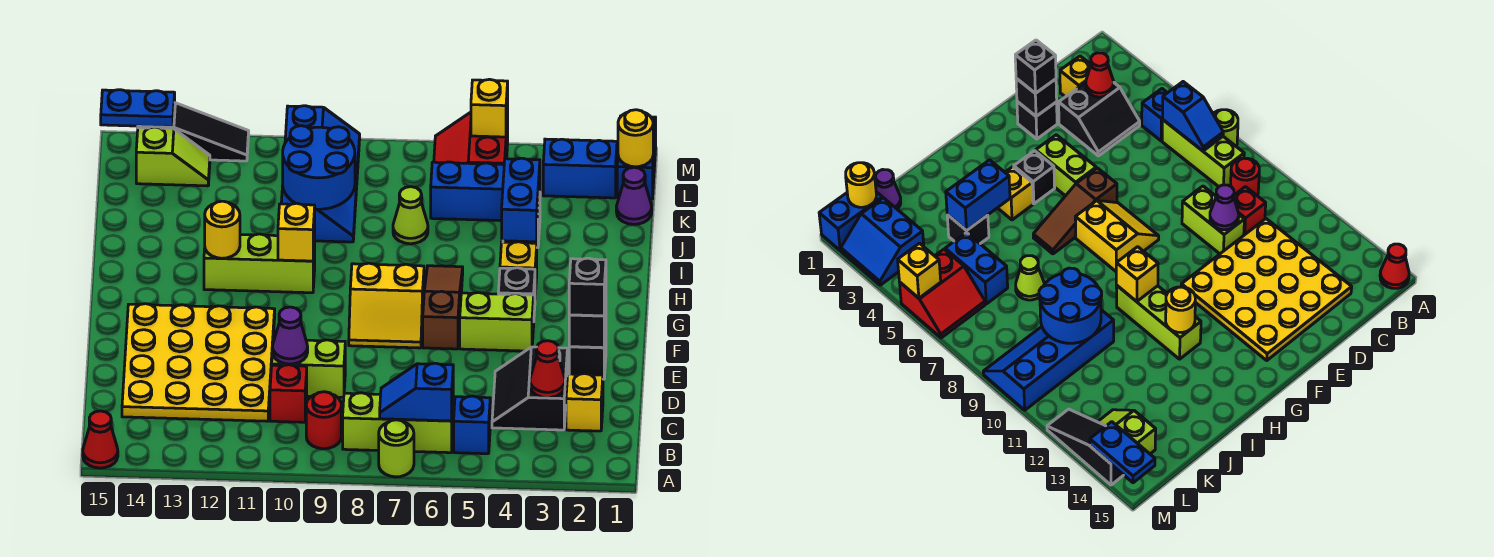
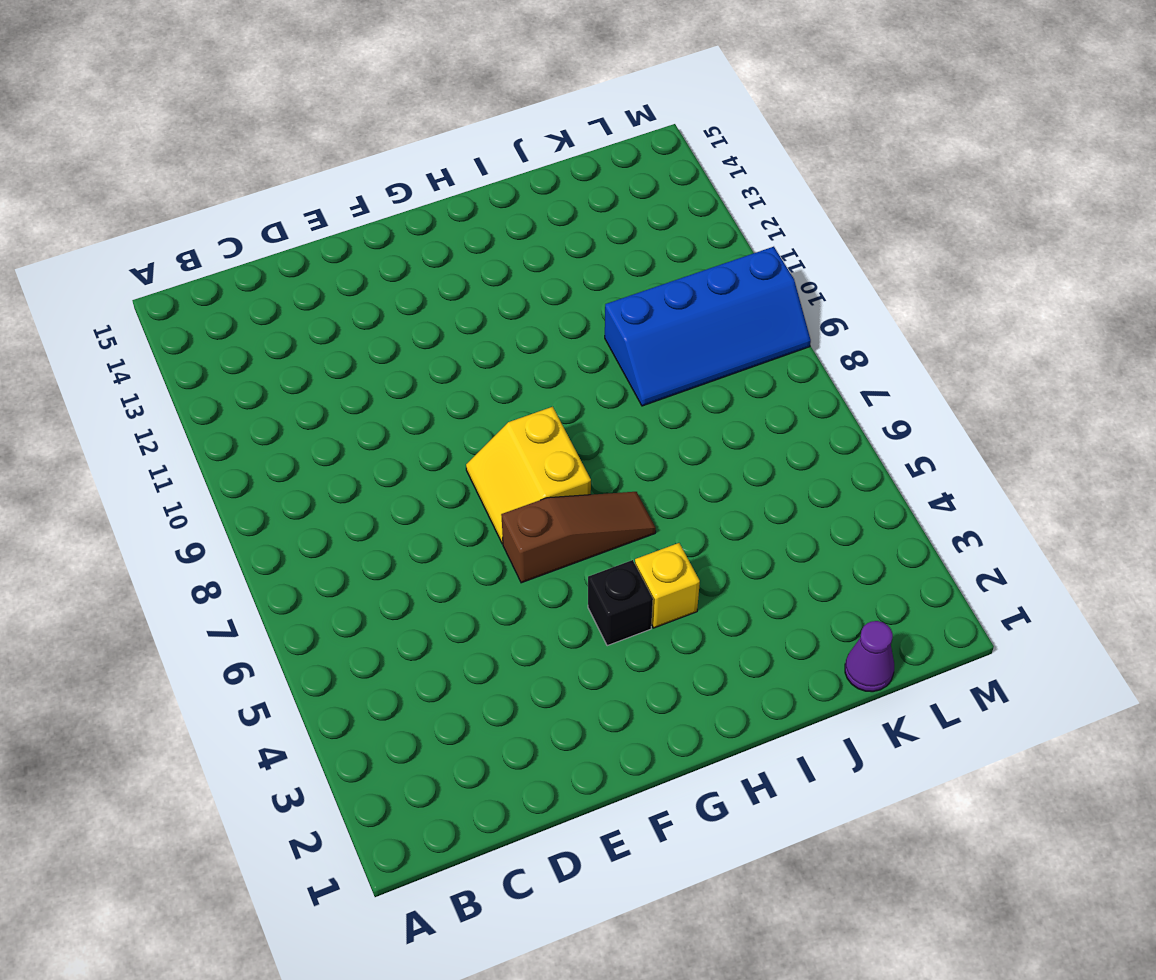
none -> lime 1x1 round brick [379,420,414,477]
none -> red 1x1 cone [83,411,118,468]
none -> blue 1x1 brick [454,396,490,454]
none -> lime 1x3 brick [343,393,453,453]

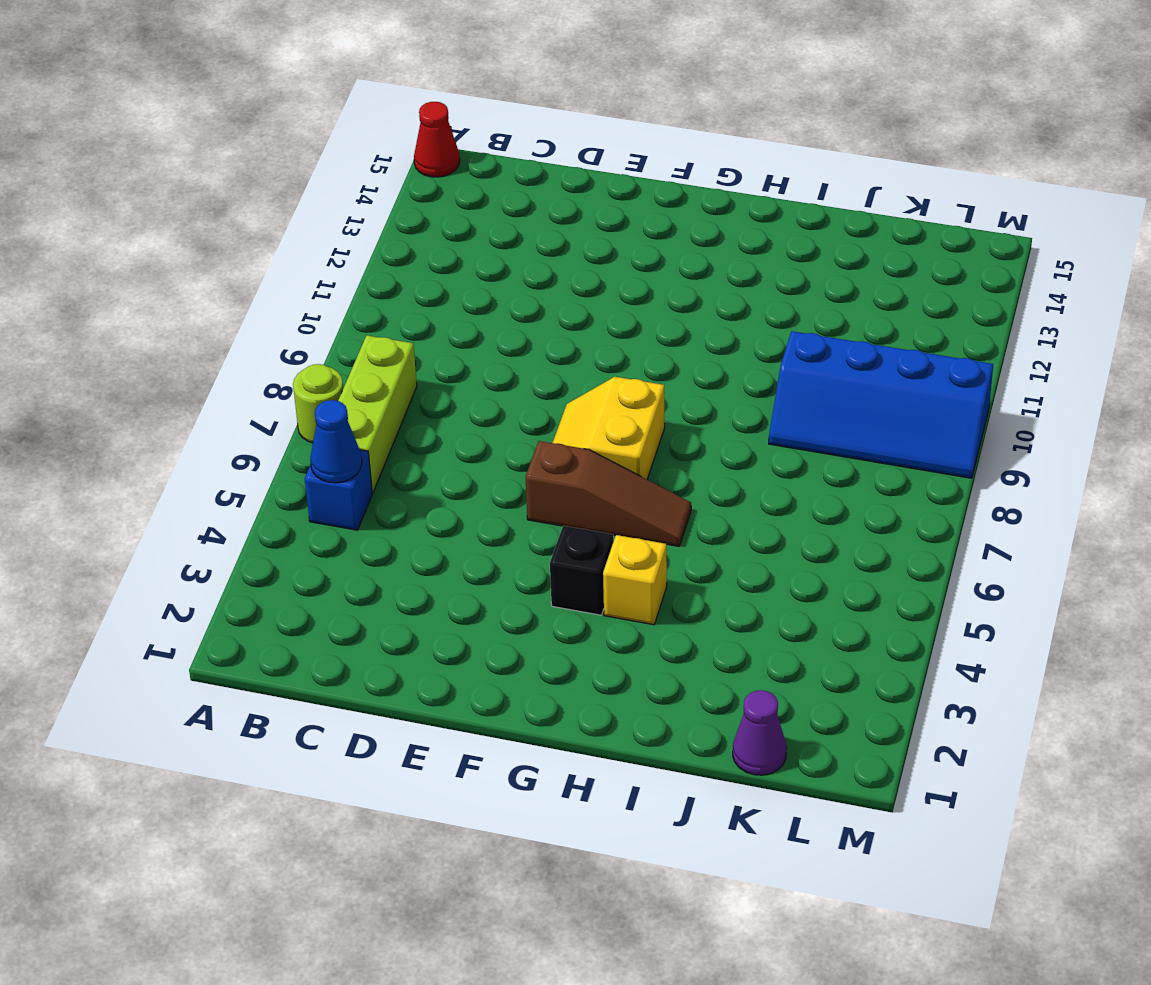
blue 1x1 cone [310,400,362,483] -> none
none -> red 1x1 round brick [306,392,341,449]
none -> yellow 1x1 brick [566,374,603,431]
none -> black 2x2 slope [492,347,567,430]
none -> red 1x1 brick [270,365,307,422]

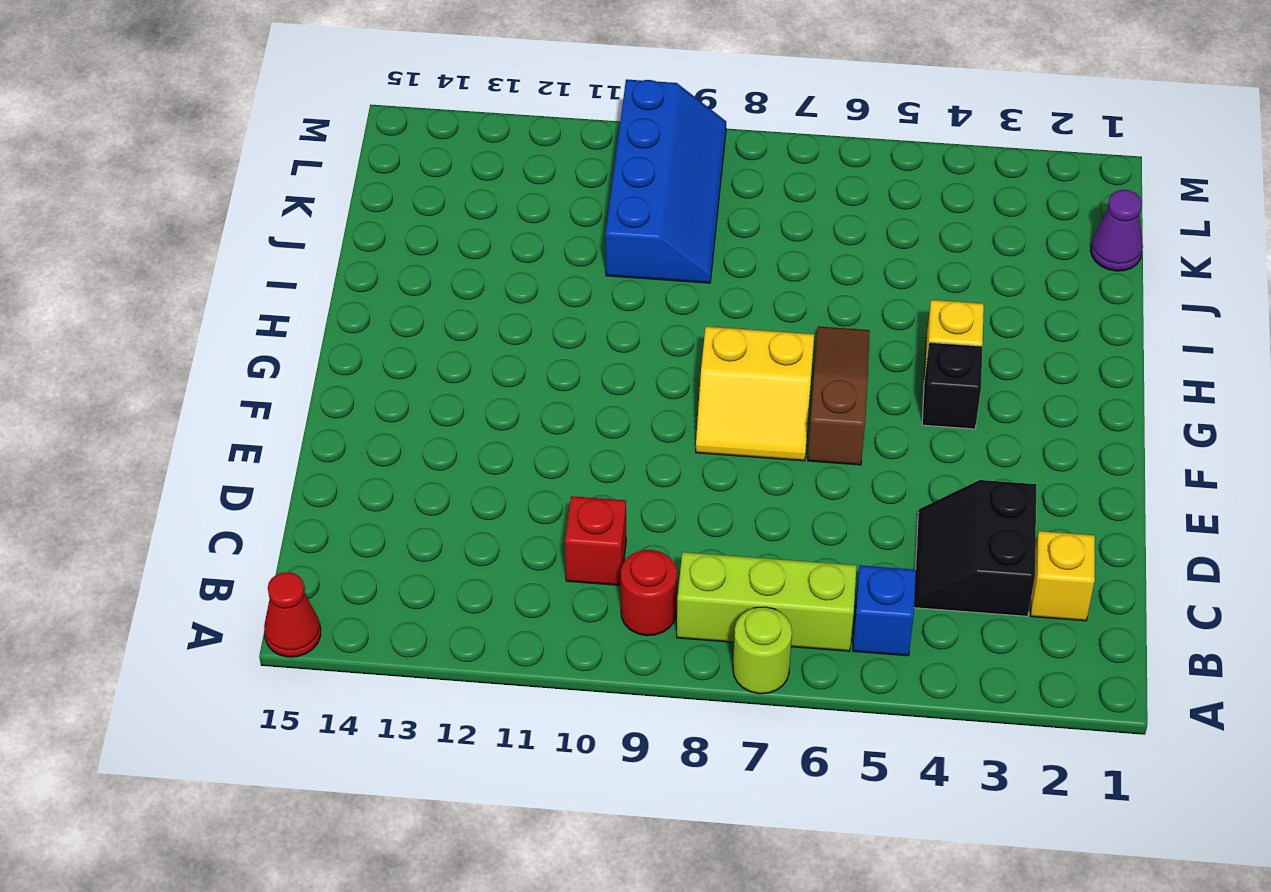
none -> yellow 4x4 plate [122,304,275,421]
none -> lime 1x2 brick [272,339,345,398]
none -> black 1x1 brick [569,331,606,379]
none -> lime 1x2 brick [460,293,534,351]

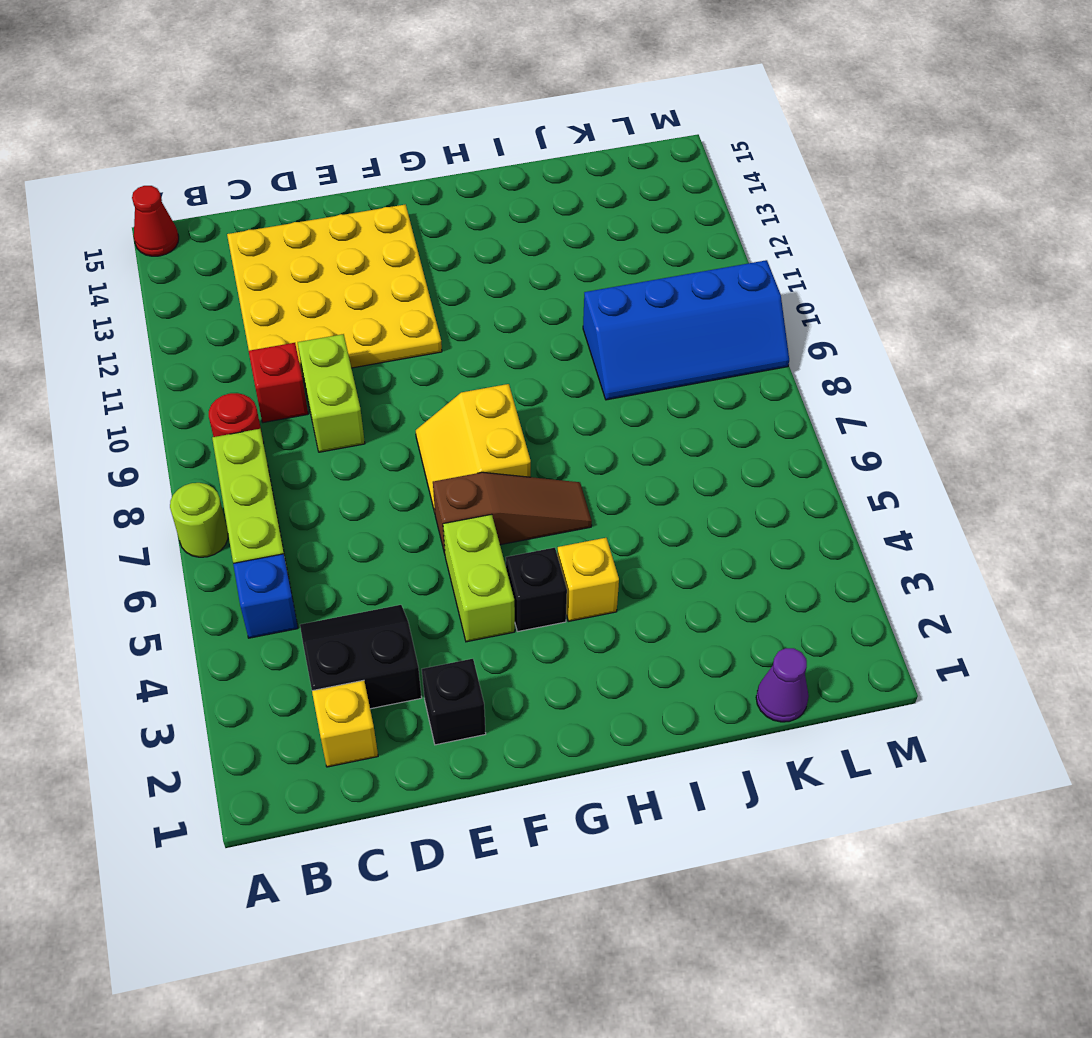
none -> lime 1x3 brick [204,234,315,293]
none -> black 1x1 brick [947,215,989,244]
none -> lime 1x1 cone [393,187,428,244]
none -> blue 1x2 brick [431,162,504,221]

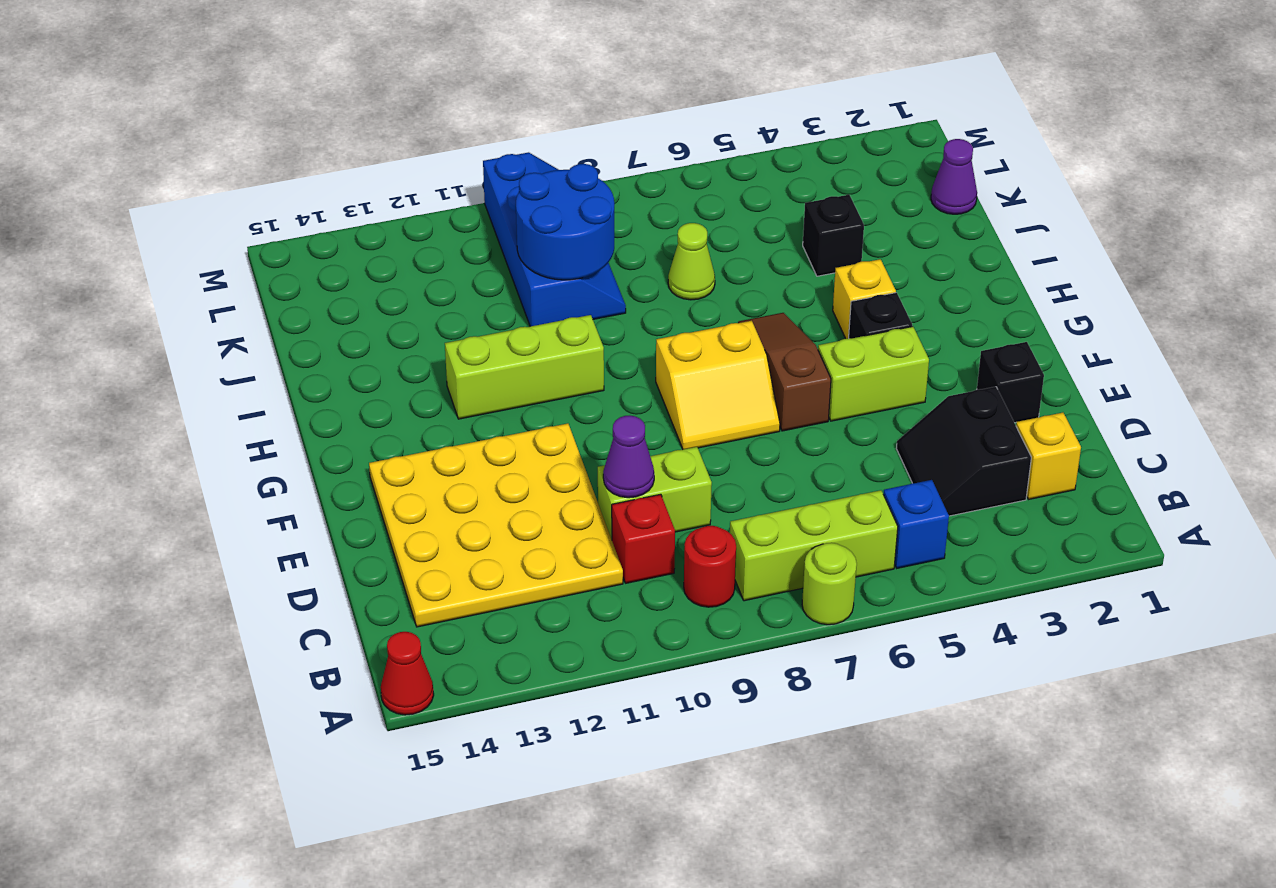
none -> blue 1x2 brick [431,162,504,221]
none -> blue 1x2 brick [617,116,656,199]
none -> blue 2x2 slope [543,139,618,198]
none -> red 2x2 slope [434,112,508,164]

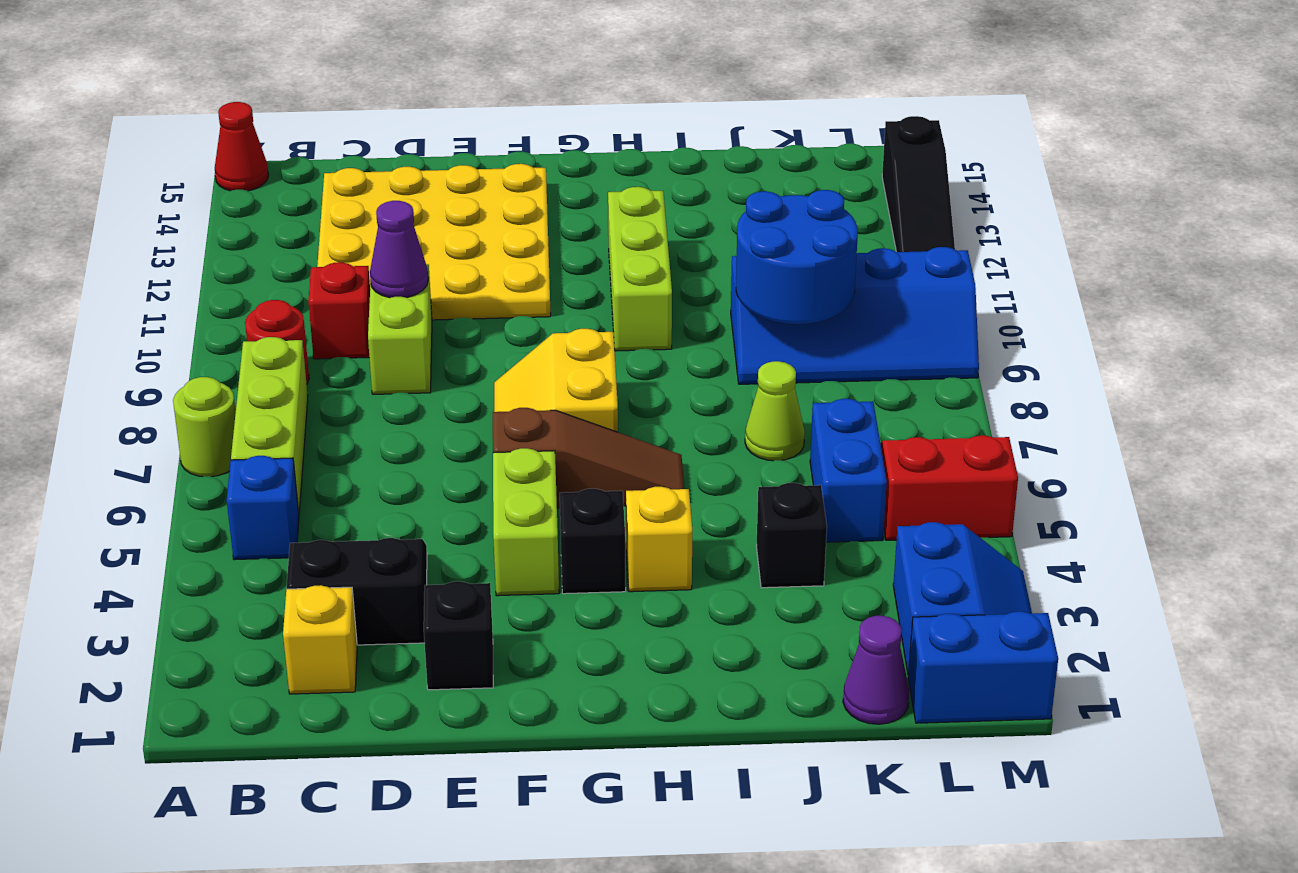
none -> lime 1x2 slope [136,127,210,186]
none -> blue 1x2 slope [380,363,453,421]
none -> red 1x1 cone [530,341,565,398]
none -> black 1x1 brick [569,299,606,348]

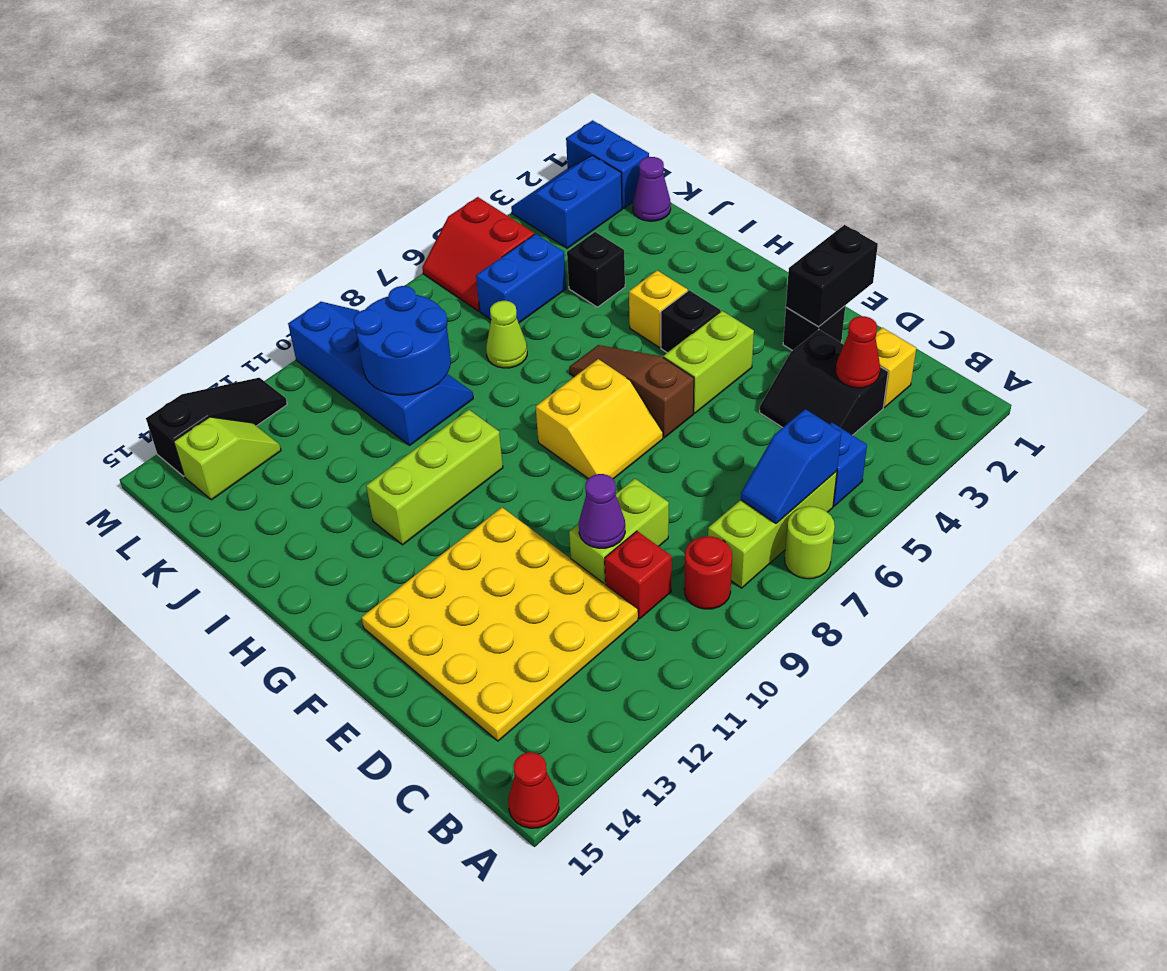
black 1x2 brick [786,225,878,327] -> black 1x1 brick [569,299,606,348]
none -> yellow 1x1 brick [278,203,315,261]
none -> yellow 1x1 round brick [205,201,240,258]
none -> blue 1x2 brick [502,158,540,242]
none -> yellow 1x1 round brick [618,110,653,167]

